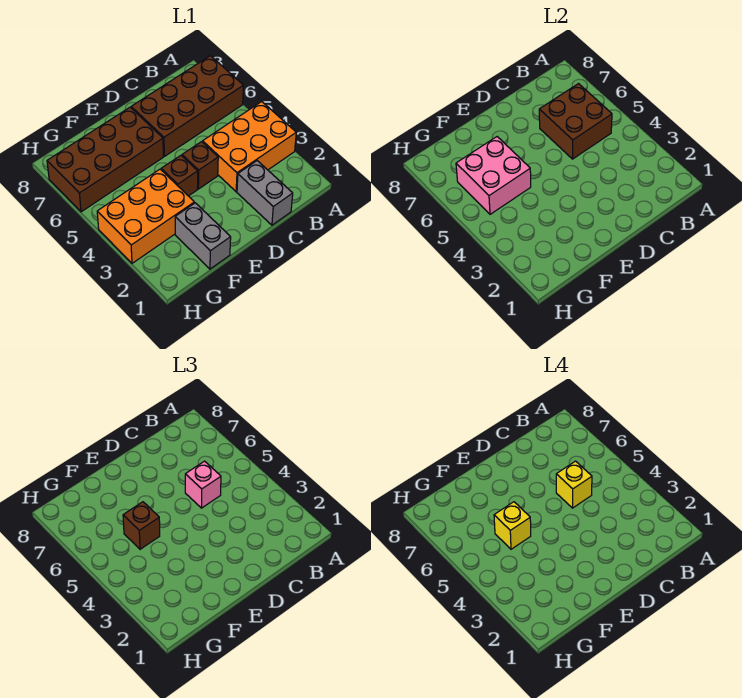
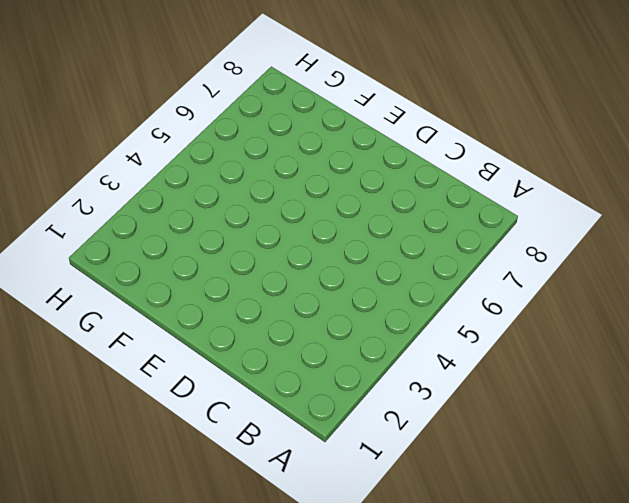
none -> orange 2x3 brick [203,102,296,192]
none -> brown 2x4 brick [131,56,244,156]
none -> grey 1x2 brick [237,161,293,225]

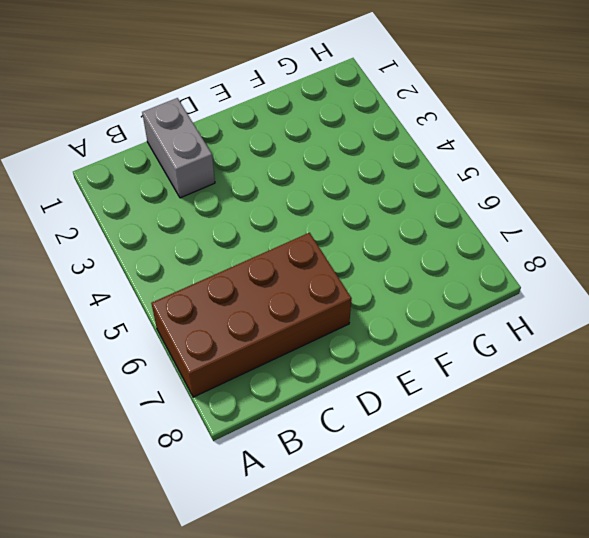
none -> orange 2x3 brick [203,102,296,192]
none -> brown 1x1 brick [182,142,218,189]
none -> brown 1x1 brick [161,156,198,196]

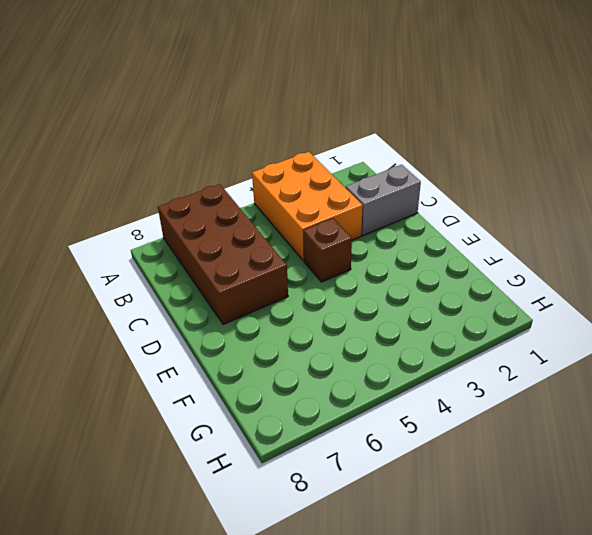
none -> brown 1x1 brick [161,156,198,196]
none -> brown 2x4 brick [47,107,163,212]
none -> grey 1x2 brick [175,203,231,269]

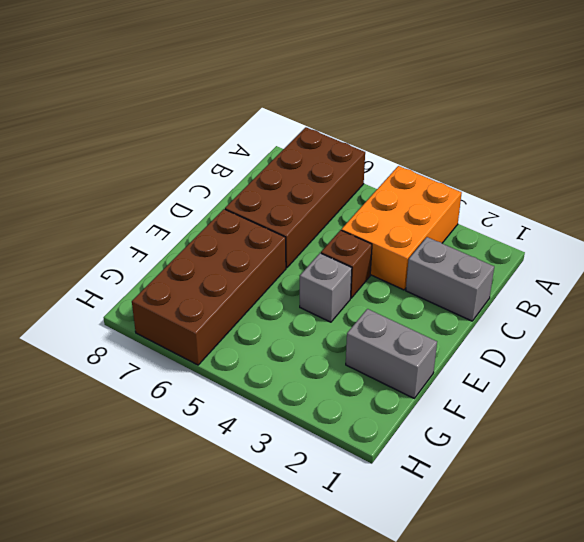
grey 1x1 brick [300,253,352,322] -> brown 1x1 brick [161,156,198,196]
none -> orange 2x3 brick [97,169,194,263]
none -> brown 2x2 brick [539,84,612,159]
none -> pink 2x2 brick [456,137,531,214]

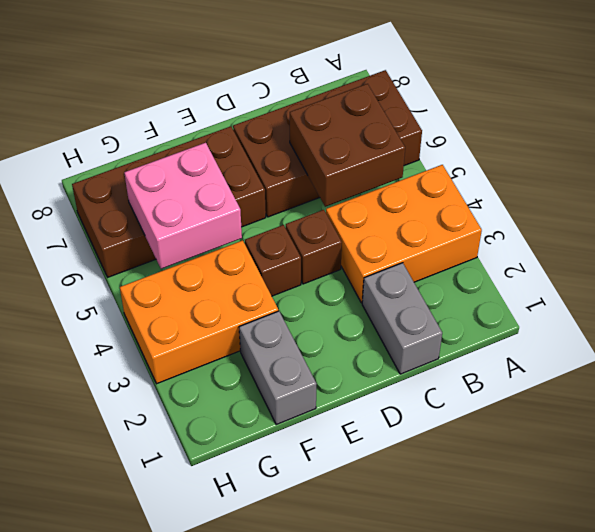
none -> pink 1x1 brick [185,461,221,508]
none -> brown 1x1 brick [123,502,160,549]
none -> yellow 1x1 brick [556,461,592,508]

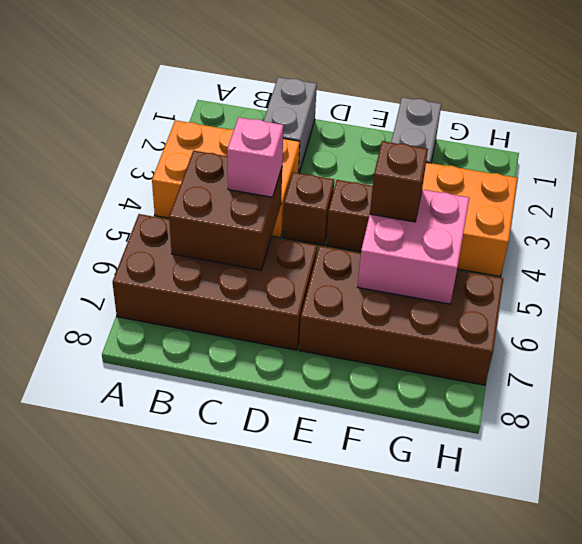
none -> yellow 1x1 brick [556,461,592,508]
none -> yellow 1x1 brick [494,502,531,549]

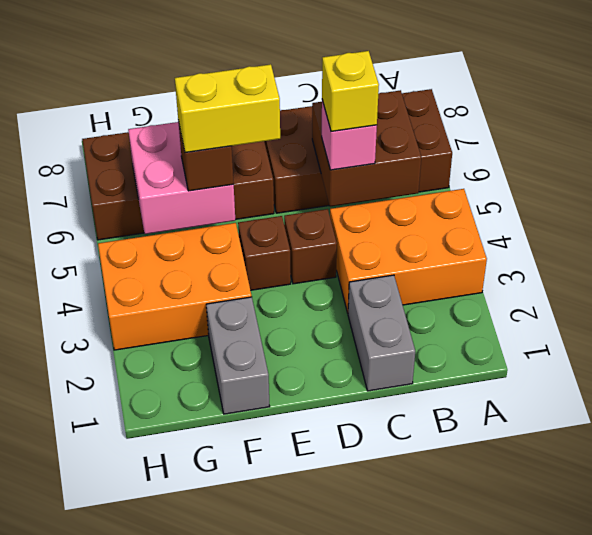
yellow 1x2 brick [175,64,280,153] -> yellow 1x1 brick [494,502,531,549]

